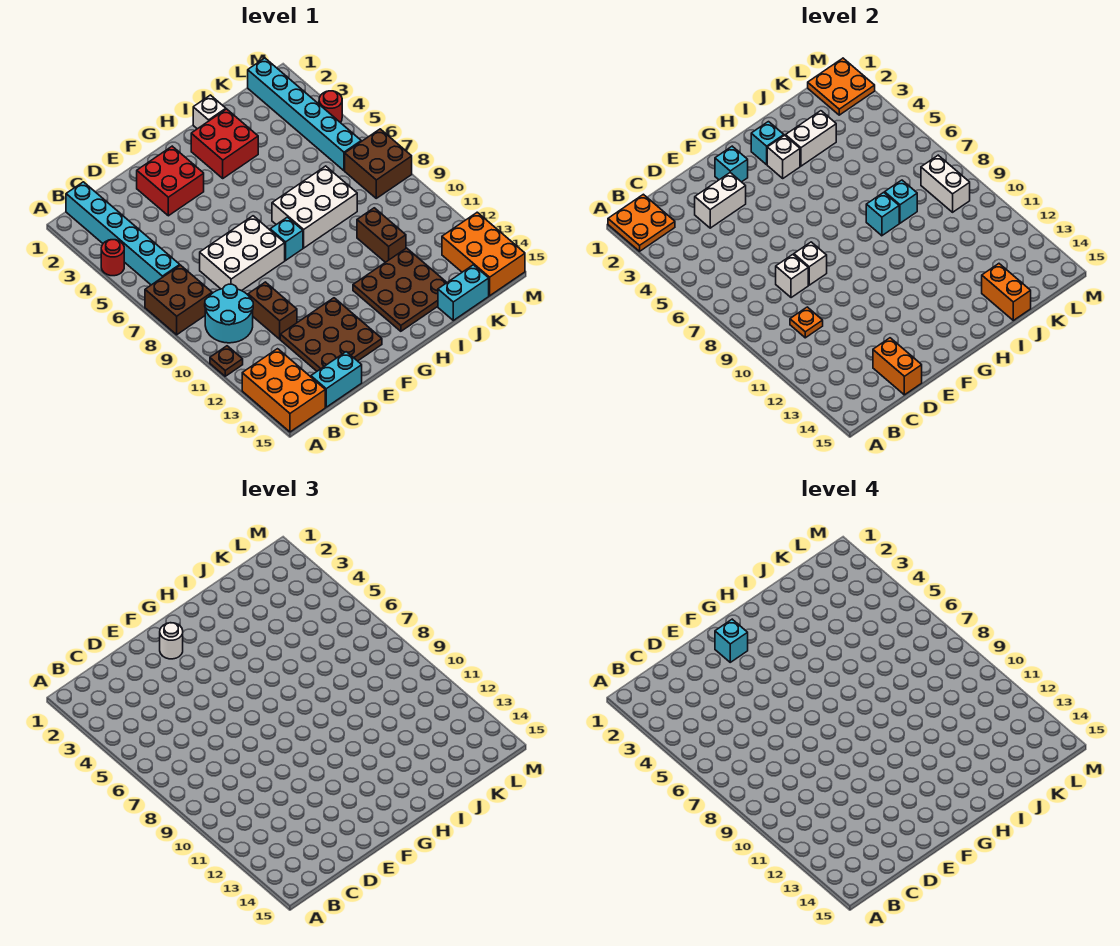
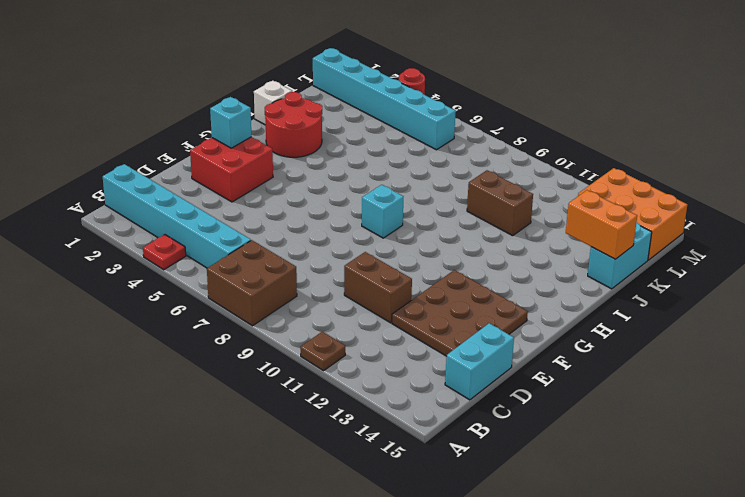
red 1x1 plate [143,235,186,270] -> red 1x1 round brick [101,240,124,276]
red 2x2 round brick [265,92,322,157] -> red 2x2 brick [191,109,258,178]
none -> orange 2x3 brick [242,349,325,432]
none -> cyan 2x2 round brick [205,284,253,343]
none -> white 2x3 brick [200,216,285,291]
none -> white 2x3 brick [272,166,357,248]

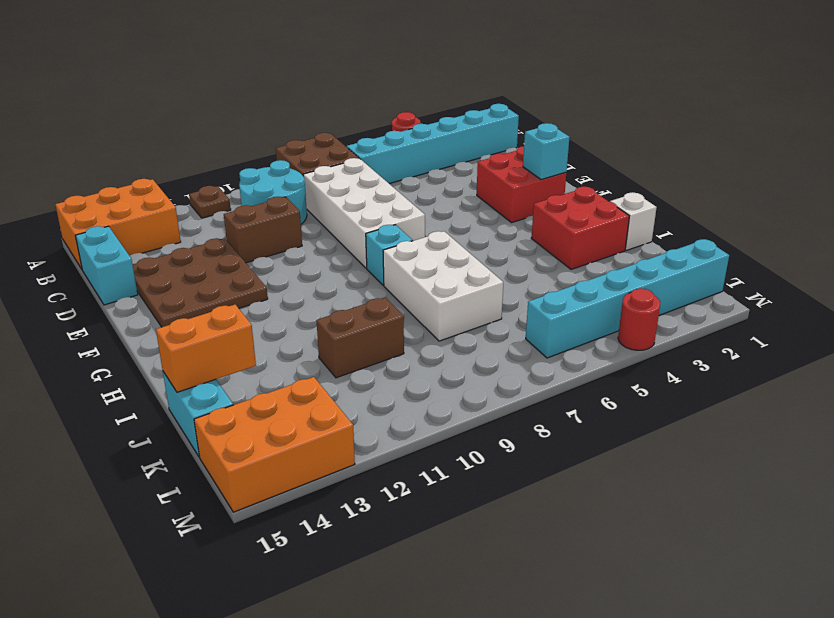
white 2x4 brick [303,158,425,268] -> white 2x3 brick [200,216,285,291]
none -> brown 3x3 plate [353,248,447,331]
none -> brown 2x2 brick [345,129,412,198]
none -> orange 2x2 plate [608,194,675,251]
none -> orange 1x1 plate [790,307,823,338]

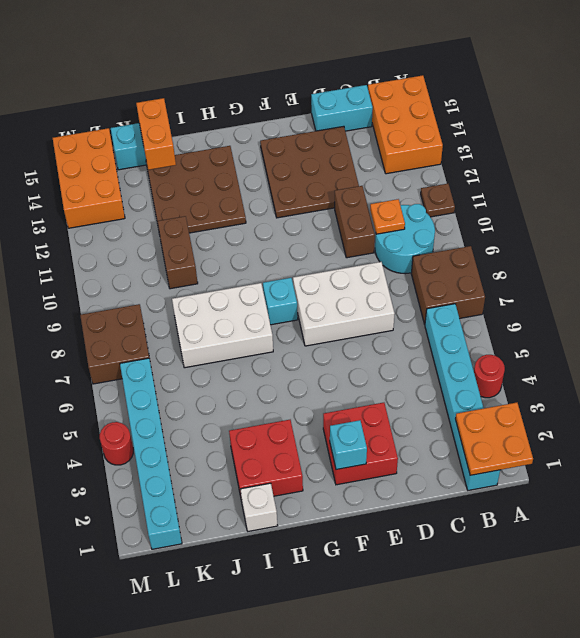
none -> white 1x2 brick [695,173,746,228]
none -> white 1x1 brick [776,255,808,298]
none -> orange 1x2 brick [873,338,922,395]
none -> white 1x1 brick [794,242,827,285]

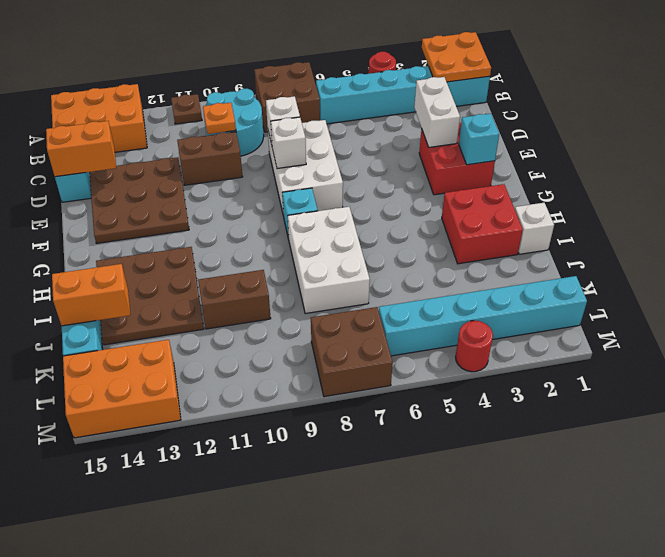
none -> cyan 1x1 brick [751,122,784,165]
none -> white 1x1 brick [767,135,800,178]
none -> white 1x2 brick [786,111,836,166]
none -> cyan 1x1 brick [866,192,899,236]

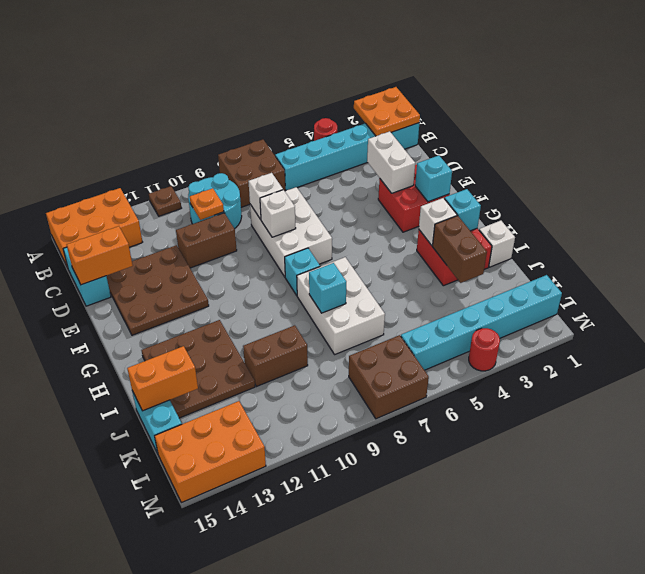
brown 1x2 brick [432,216,487,283] -> white 1x2 brick [786,111,836,166]
none -> cyan 1x1 brick [885,180,917,223]
none -> orange 2x2 plate [808,58,875,115]
none -> white 1x2 brick [921,155,970,212]
none -> white 1x1 round brick [160,623,183,659]

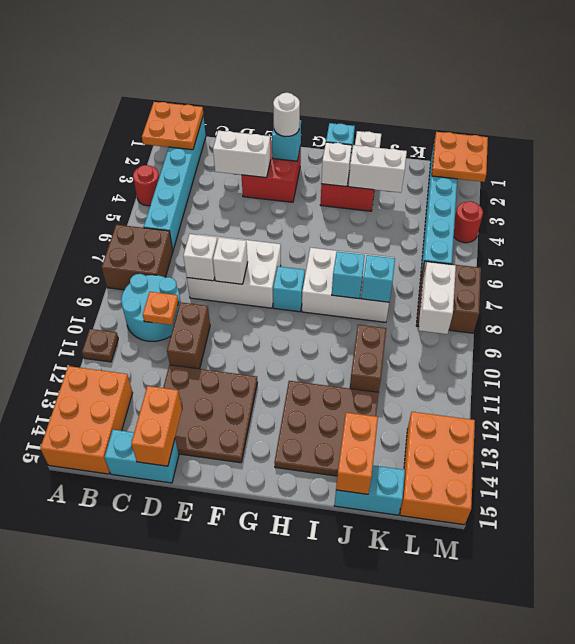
none -> cyan 1x1 brick [715,619,748,662]

